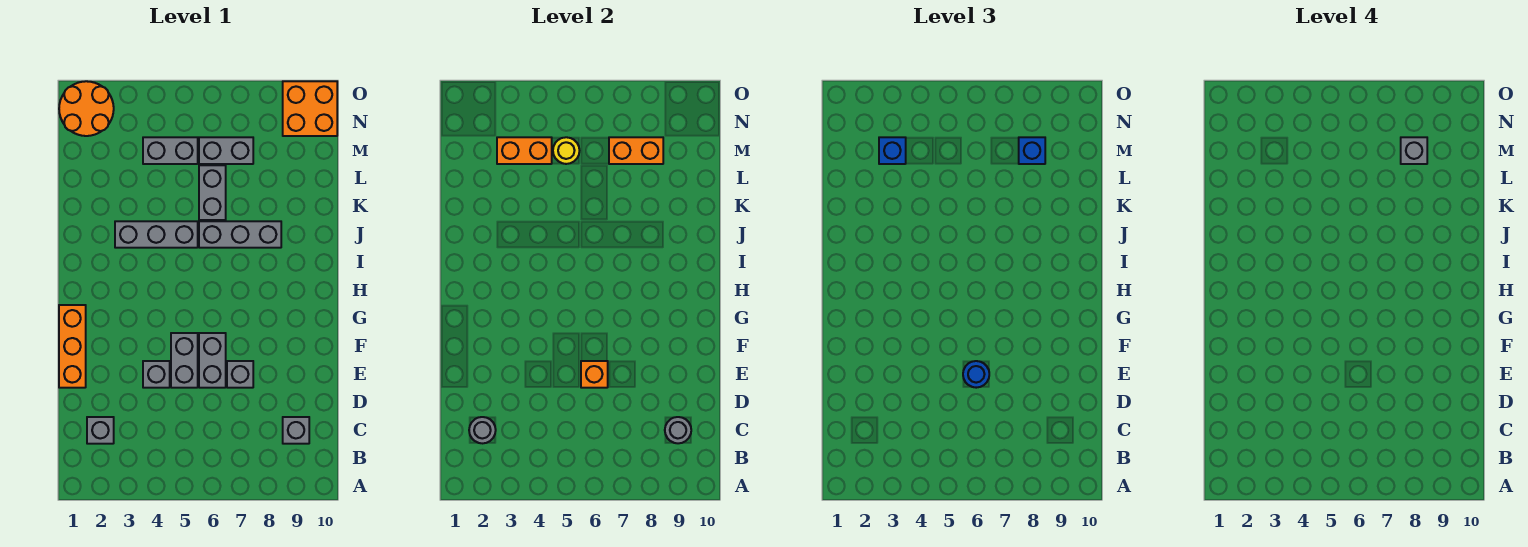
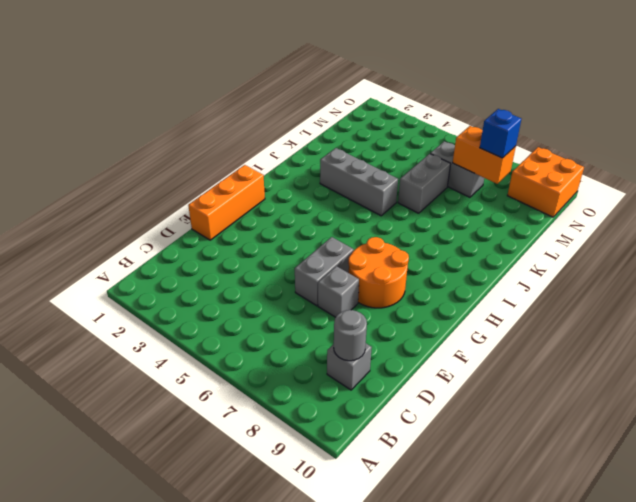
orange 2x2 round brick [348,237,409,308] -> orange 2x2 round brick moved to [59,81,114,136]
none -> grey 1x1 brick [87,417,114,444]
none -> grey 1x1 brick [143,361,170,388]
none -> grey 1x2 brick [171,333,198,388]

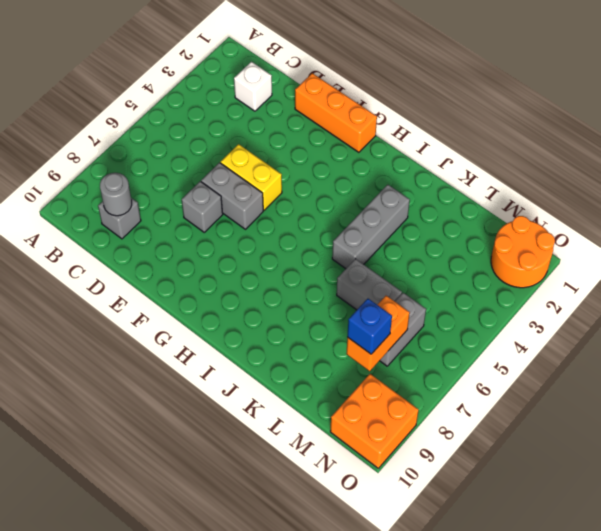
white 1x1 brick [234,62,272,111] -> grey 1x1 brick [87,417,114,444]
yellow 1x2 brick [221,144,282,210] -> grey 1x2 brick [171,333,198,388]
none -> grey 1x1 brick [143,361,170,388]
none -> grey 1x3 brick [199,221,281,248]
none -> grey 1x2 brick [143,137,198,164]

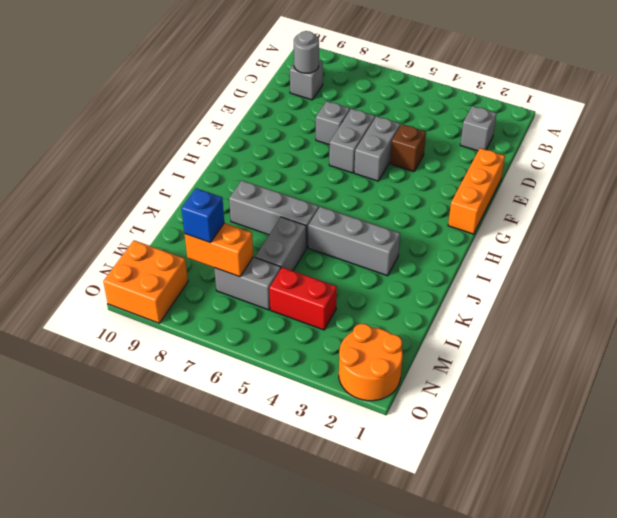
brown 1x1 brick [390,124,426,171] -> grey 1x1 brick [143,361,170,388]
red 1x2 brick [269,267,337,330] -> grey 1x2 brick [143,137,198,164]
none -> grey 1x1 round brick [469,417,496,443]
none -> orange 1x1 brick [581,361,608,388]
none -> orange 1x2 brick [497,137,552,164]

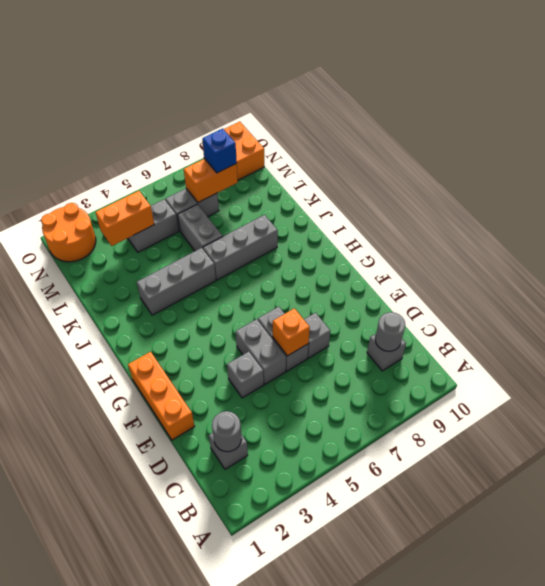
none -> yellow 1x1 round brick [553,137,580,164]
none -> blue 1x1 round brick [963,361,989,388]
none -> blue 1x1 brick [879,137,906,164]

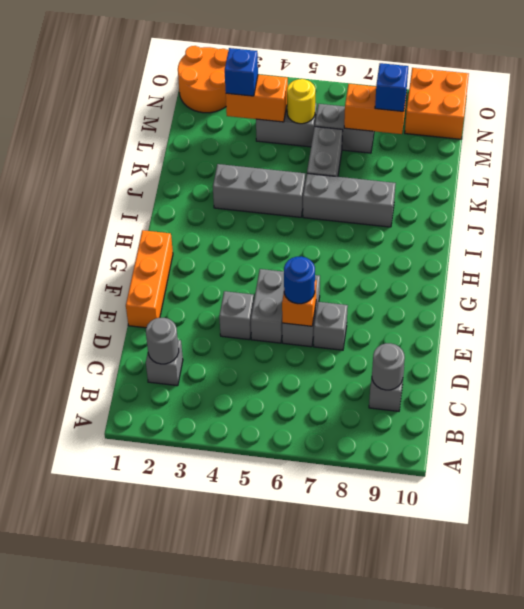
none -> grey 1x1 brick [1401,137,1427,164]

